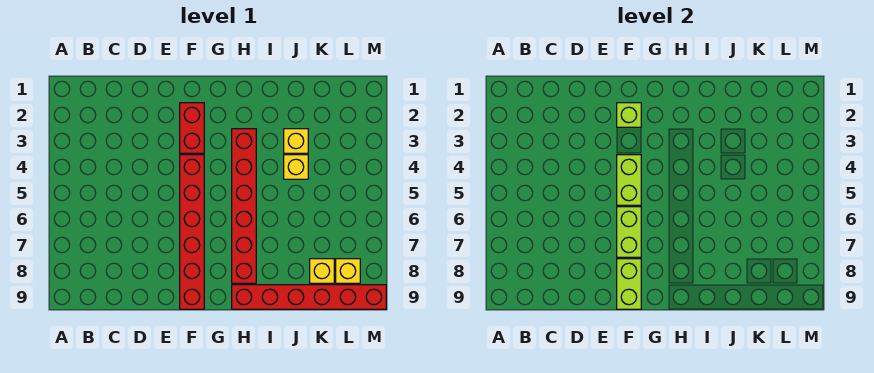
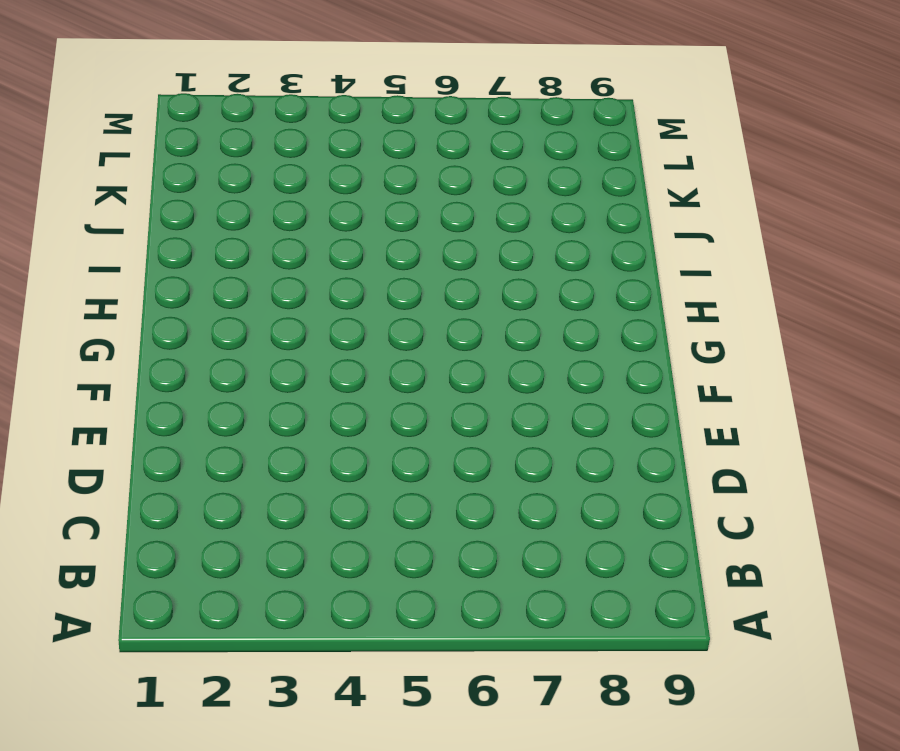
none -> red 1x2 brick [180,103,204,153]
none -> red 1x6 brick [180,155,204,309]
none -> red 1x6 brick [232,129,256,283]

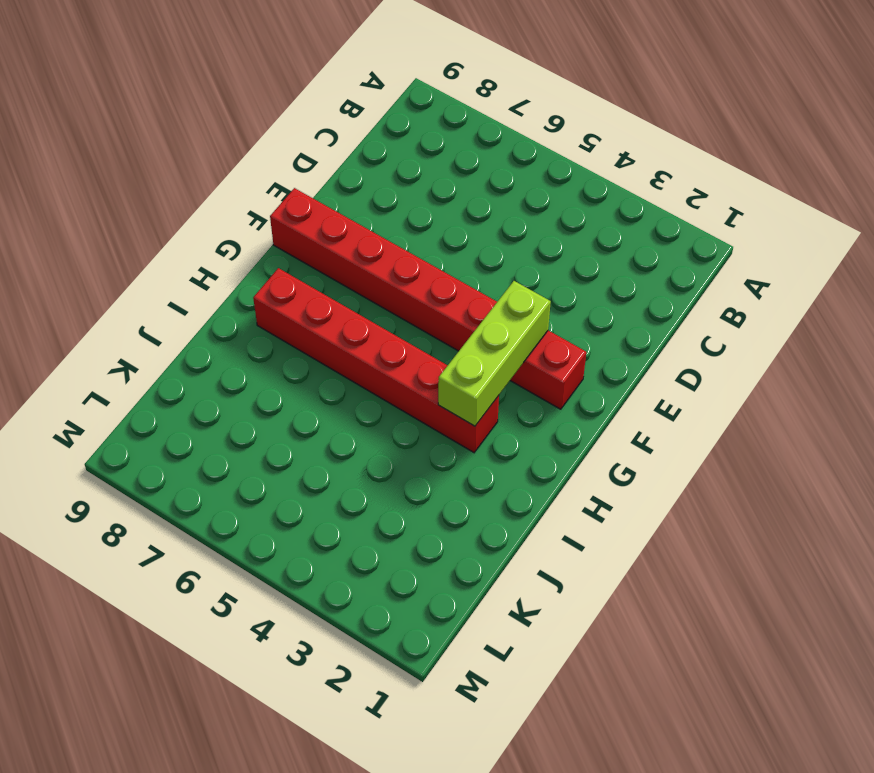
lime 1x3 brick [438,281,551,426] -> none
none -> red 1x6 brick [232,285,386,309]
none -> yellow 1x1 brick [284,129,308,153]
none -> yellow 1x1 brick [284,155,308,179]

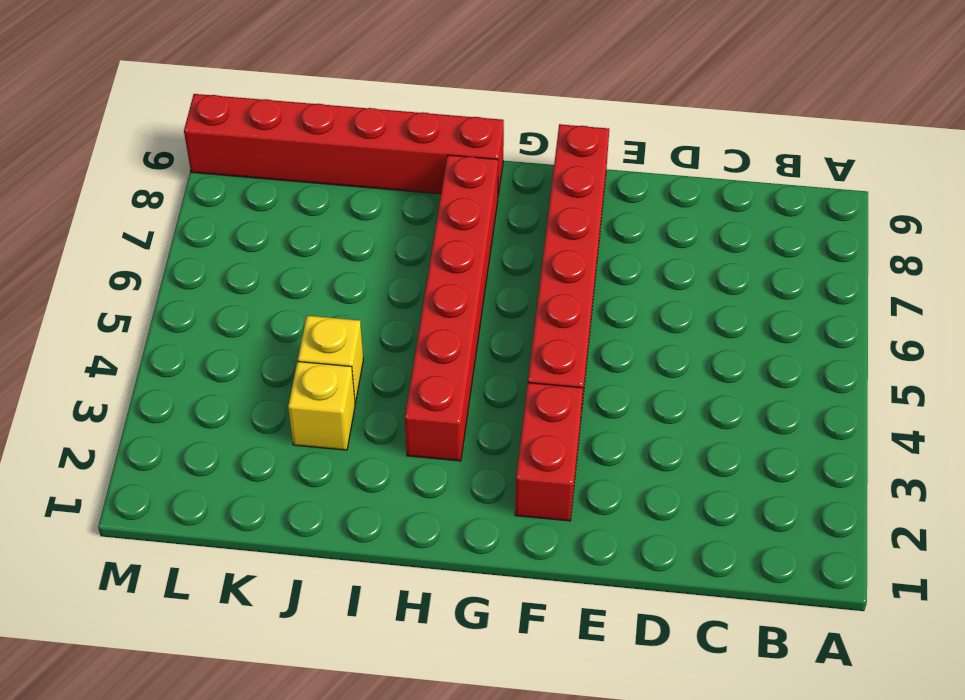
none -> yellow 1x1 brick [310,259,334,283]
none -> yellow 1x1 brick [336,259,360,283]
none -> lime 1x1 brick [617,103,641,127]

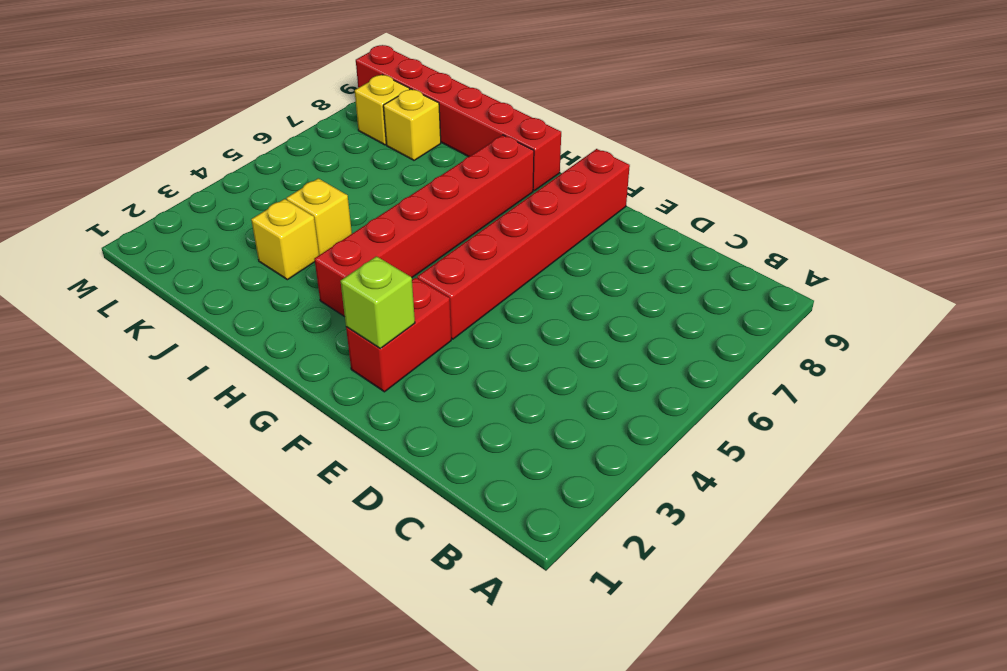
none -> lime 1x2 brick [617,155,641,205]
none -> lime 1x2 brick [617,207,641,257]
none -> lime 1x2 brick [617,259,641,309]

